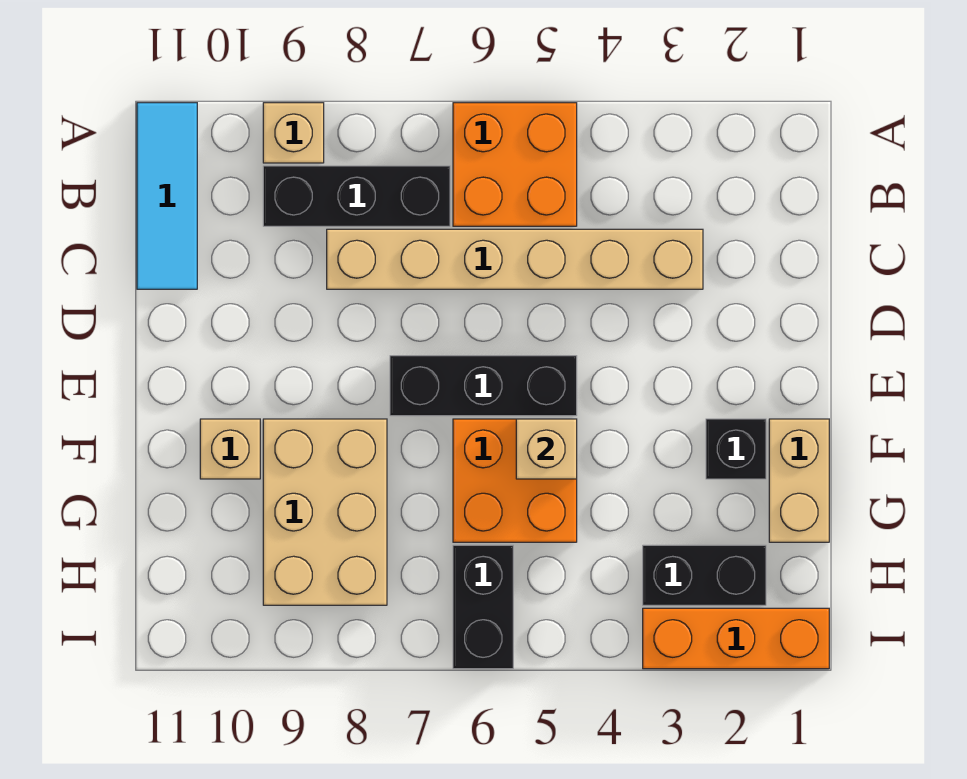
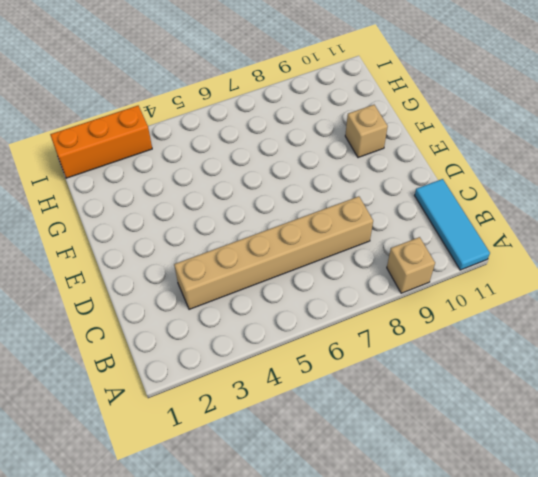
none -> orange 2x2 brick [453,103,577,226]
none -> black 1x3 brick [263,166,450,226]
none -> black 1x3 brick [390,356,577,416]

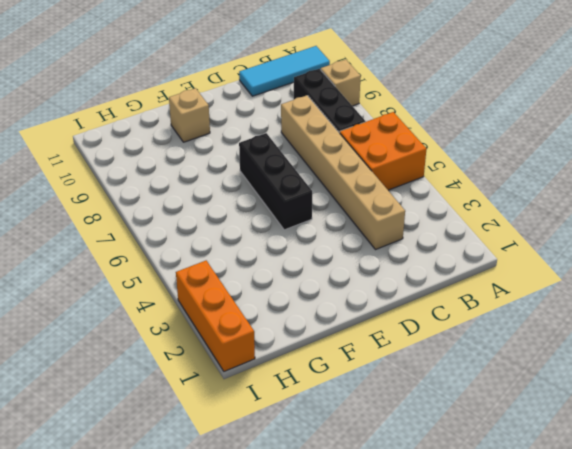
none -> tan 1x2 brick [769,419,829,542]
none -> black 1x1 brick [706,419,766,479]
none -> orange 2x2 brick [453,419,577,542]

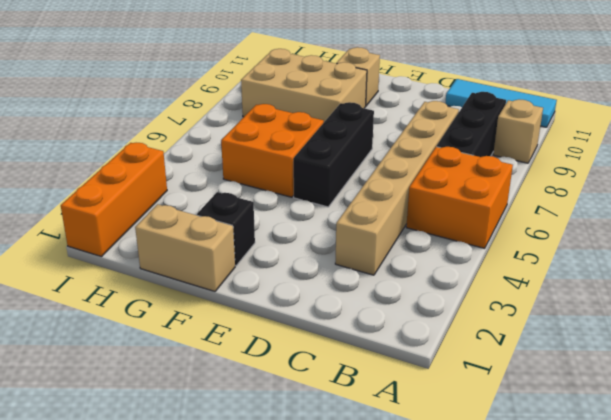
none -> black 1x2 brick [643,545,766,605]
none -> black 1x2 brick [453,545,513,669]
none -> tan 1x1 brick [516,419,577,479]

